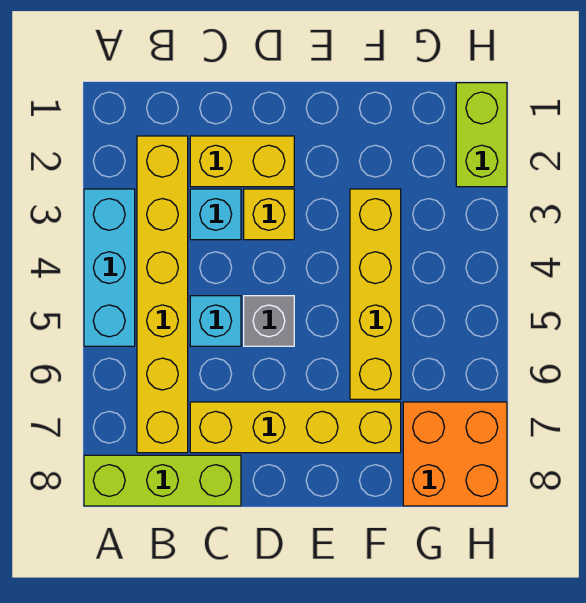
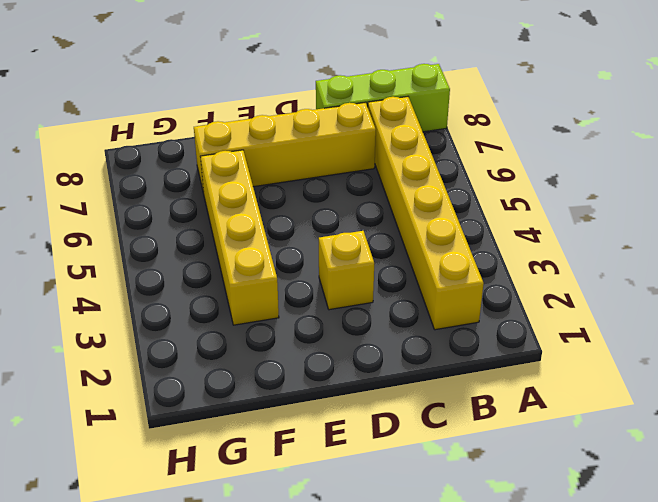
none -> cyan 1x3 brick [84,189,135,346]
none -> yellow 1x2 brick [190,136,294,187]
none -> cyan 1x1 brick [190,189,241,240]

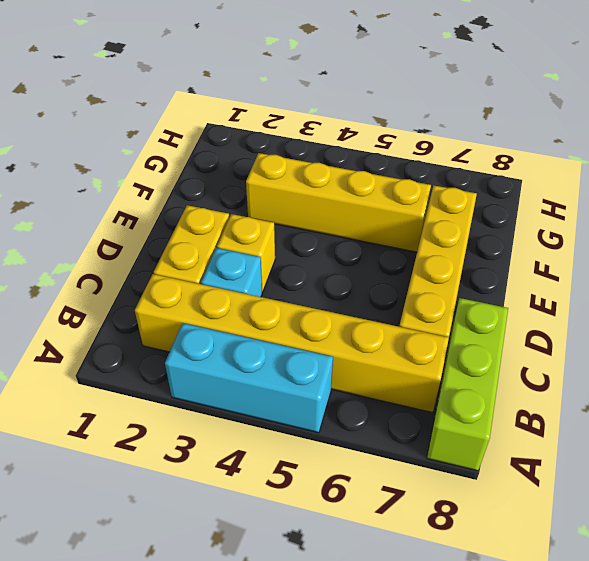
none -> cyan 1x1 brick [190,296,241,346]
none -> grey 1x1 brick [244,296,294,346]
none -> orange 2x2 brick [403,402,507,506]

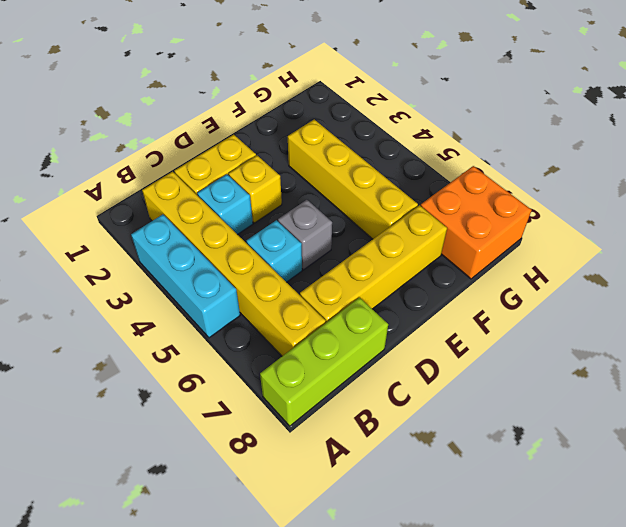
none -> lime 1x2 brick [456,83,507,187]

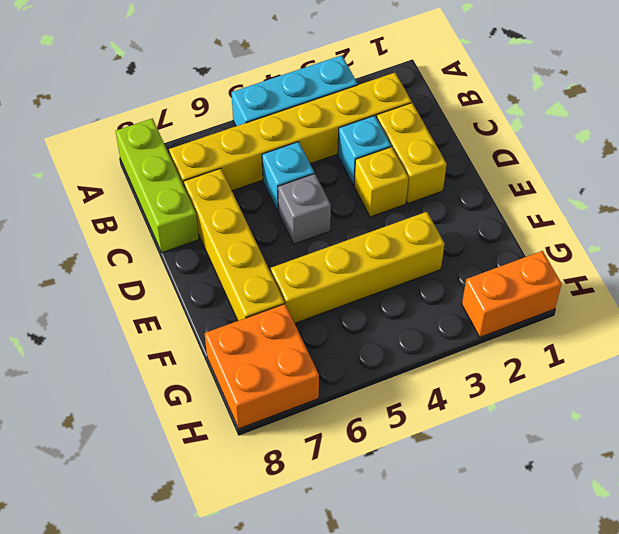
orange 1x2 brick [462,251,562,337] -> lime 1x2 brick [456,83,507,187]

